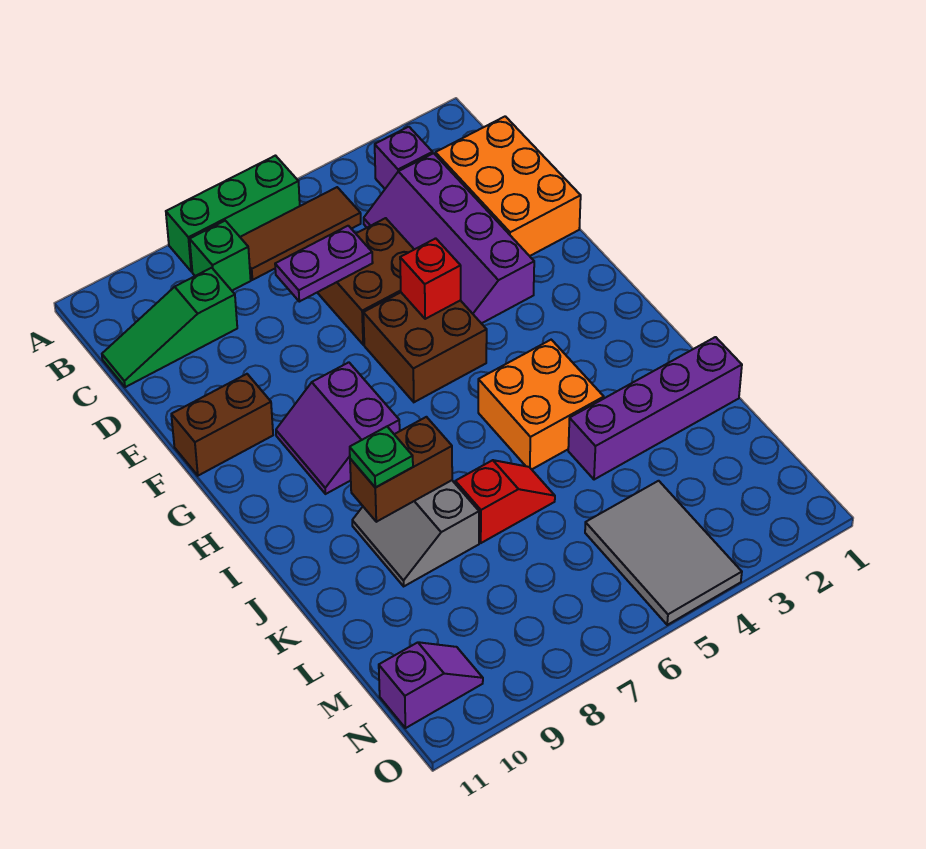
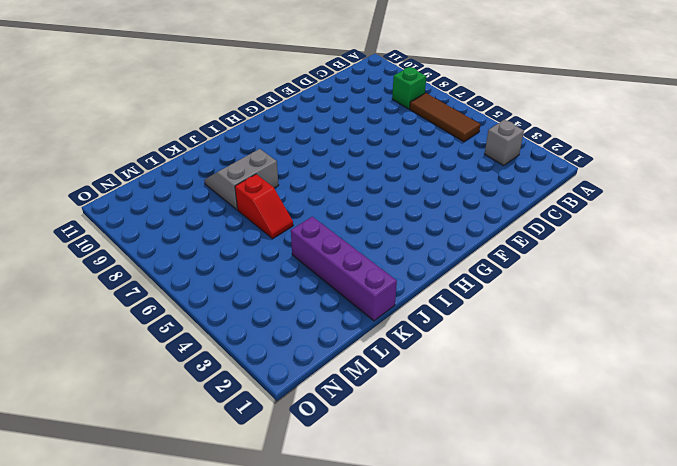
grey 1x1 brick [485,120,524,166] -> purple 1x1 brick [375,127,433,189]
none -> green 1x3 brick [166,156,300,271]
none -> orange 2x3 brick [435,116,581,256]
none -> purple 2x4 slope [364,153,534,324]

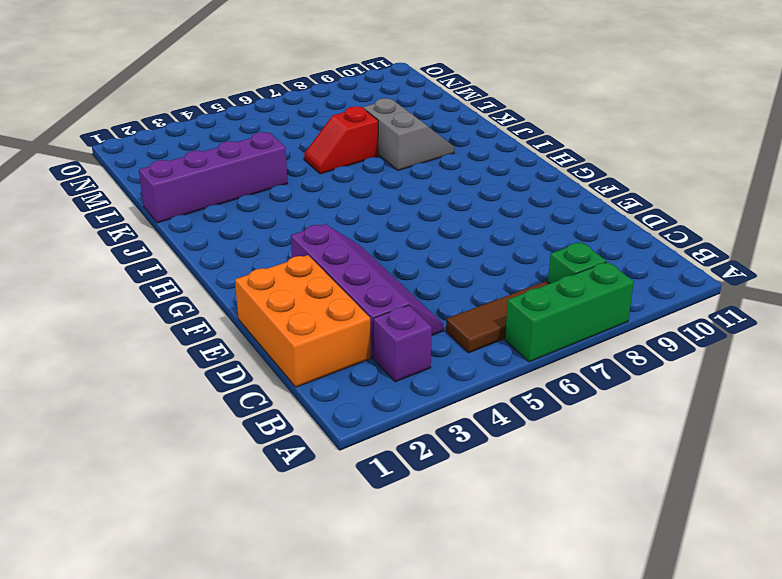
none -> green 1x3 slope [102,268,237,387]
none -> brown 2x2 brick [317,218,414,345]
none -> brown 2x2 brick [363,293,487,402]

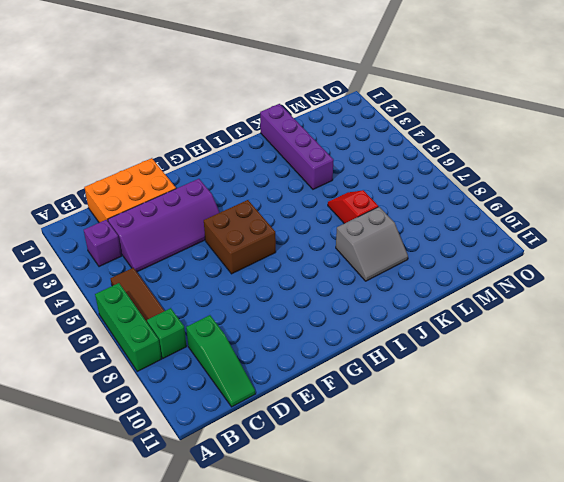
none -> brown 2x2 brick [317,218,414,345]
none -> brown 1x2 brick [171,374,273,476]
none -> purple 2x2 slope [276,362,400,494]

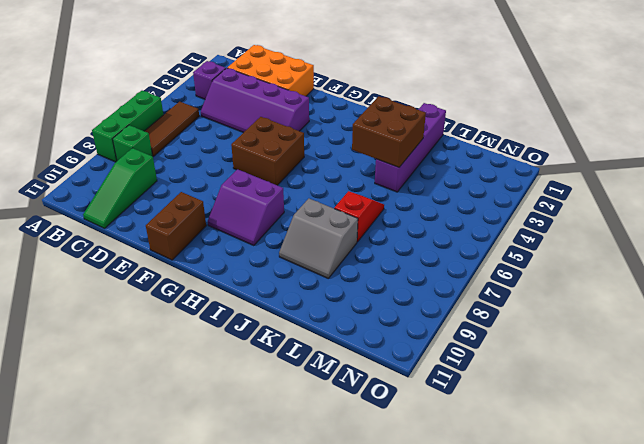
brown 2x2 brick [352,96,426,167] -> brown 2x2 brick moved to [317,218,414,345]
none -> orange 2x2 brick [478,340,604,469]
none -> grey 2x3 tile [585,481,742,625]
none -> purple 1x2 slope [379,642,483,728]

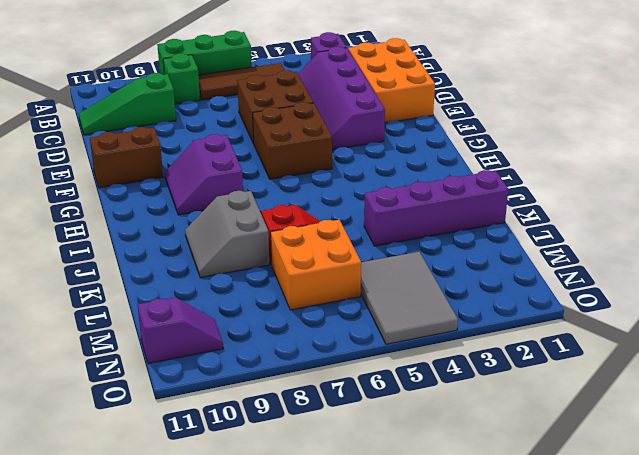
orange 2x2 brick [271,220,361,310] -> orange 2x2 brick moved to [478,340,604,469]
none -> purple 1x2 plate [275,226,373,302]
none -> red 1x1 brick [400,238,461,319]
none -> brown 1x2 brick [350,417,452,522]

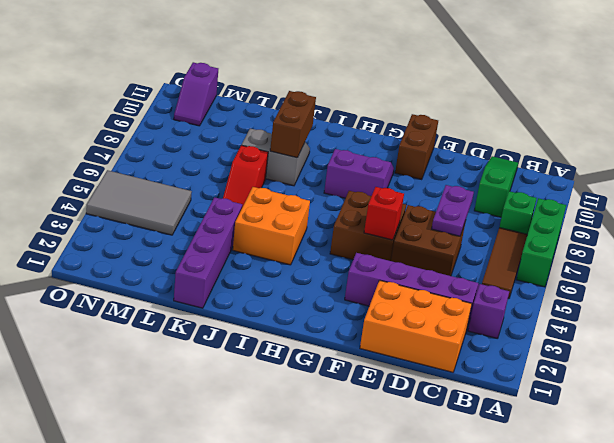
none -> green 1x1 plate [350,427,413,487]

